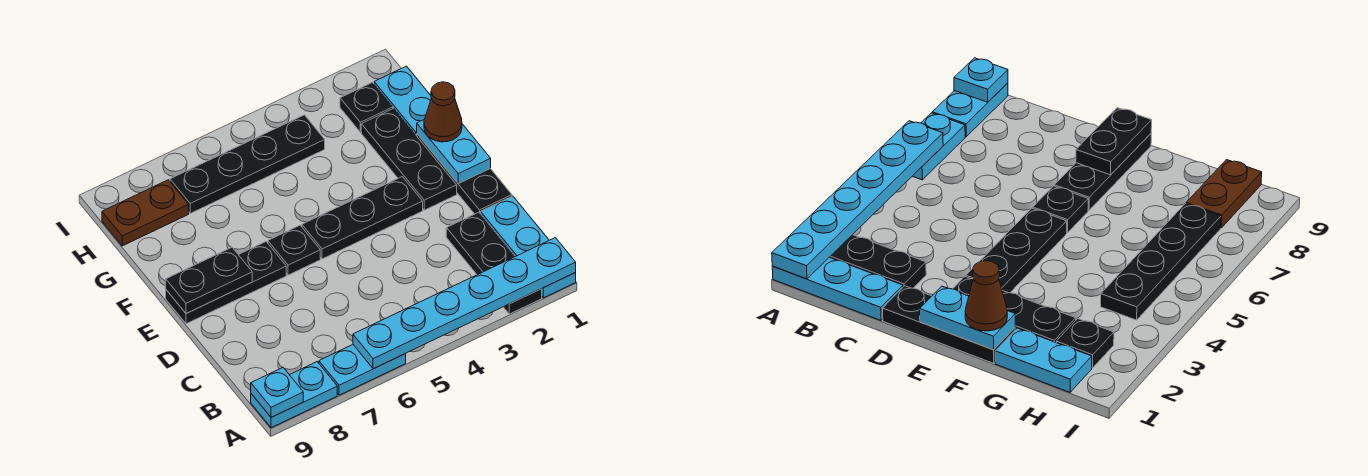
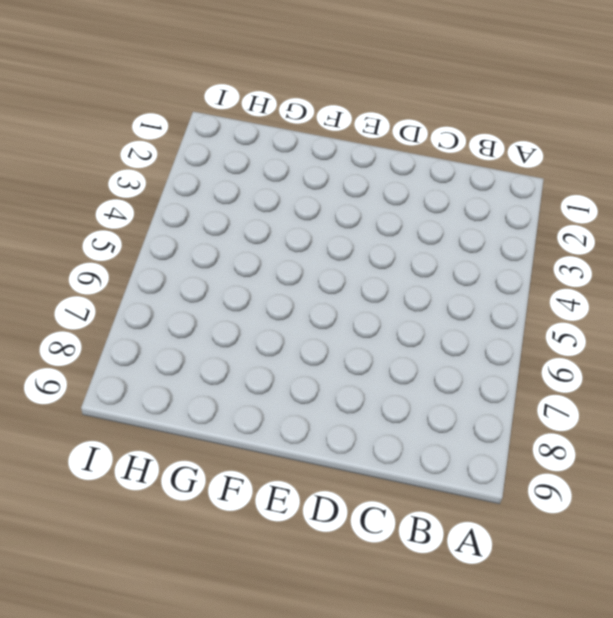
none -> cyan 1x3 plate [481,196,576,298]
none -> black 1x3 plate [446,212,542,314]
none -> cyan 1x2 plate [319,345,406,395]

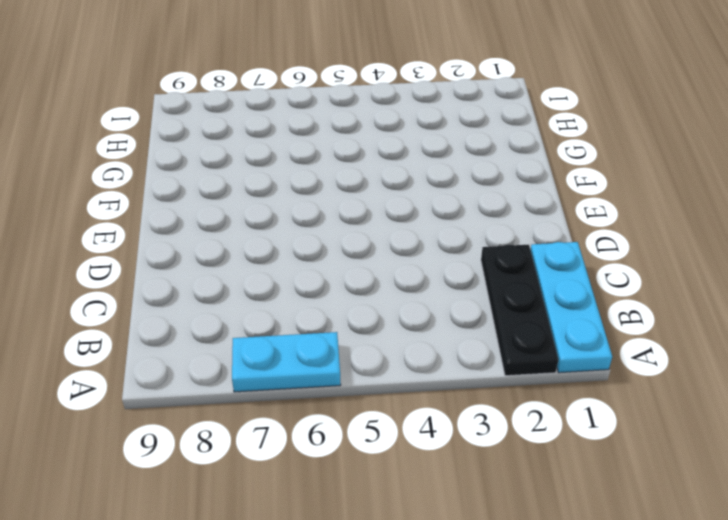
none -> cyan 1x2 plate [251,362,337,428]
none -> black 1x3 plate [417,134,512,214]
none -> black 1x3 plate [361,108,457,210]

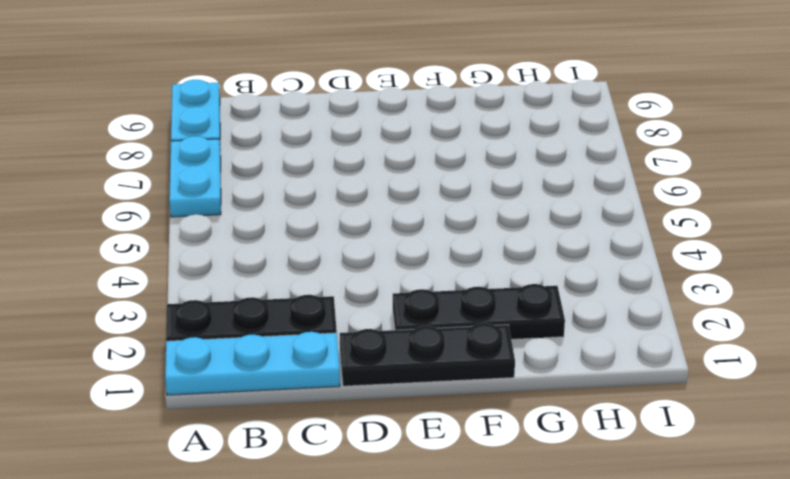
none -> black 1x3 plate [302,177,423,259]
none -> black 1x1 plate [268,225,320,275]
none -> black 1x3 plate [166,242,286,324]

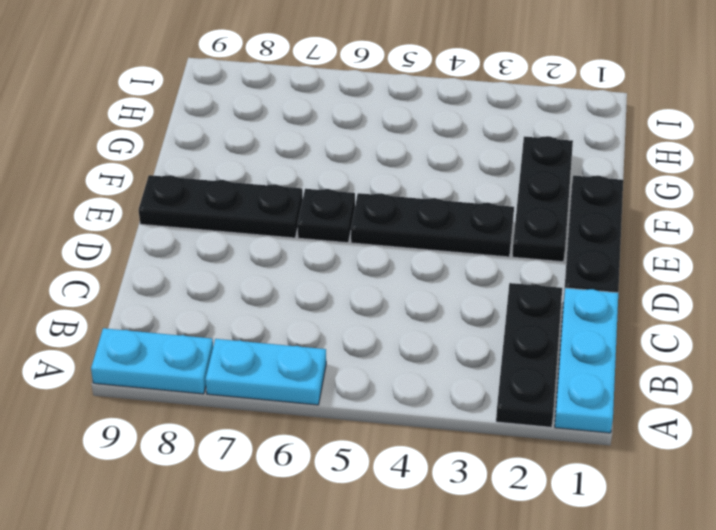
none -> cyan 1x2 plate [374,66,431,136]
none -> black 1x1 plate [340,82,393,132]
none -> black 1x4 plate [170,115,325,213]

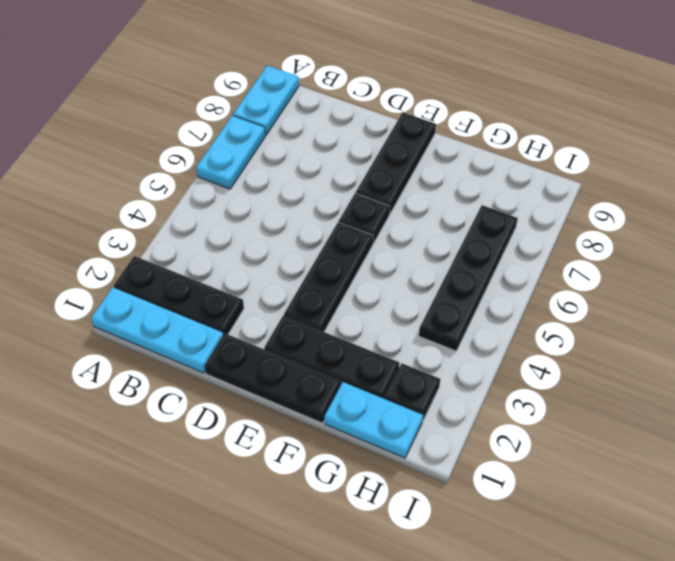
none -> brown 1x2 plate [102,180,189,246]
none -> cyan 1x6 plate [353,238,576,369]
none -> cyan 1x1 plate [251,367,303,417]

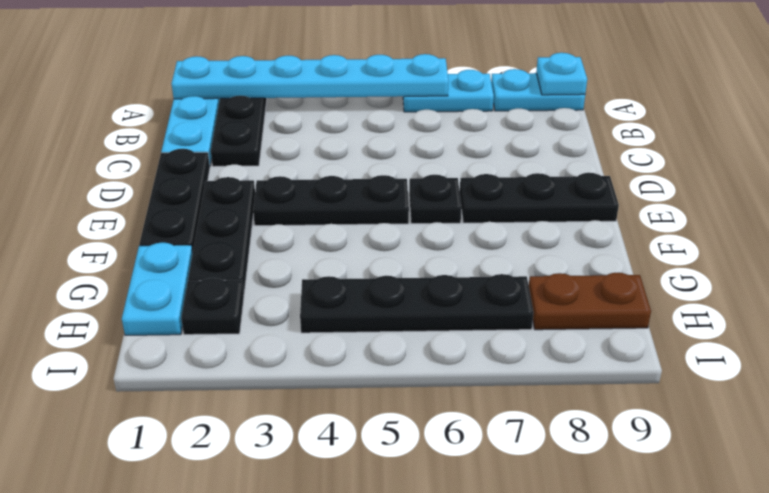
none -> cyan 1x2 plate [417,120,491,184]
none -> black 1x2 plate [166,247,252,314]
none -> brown 1x1 cone [424,82,462,142]

